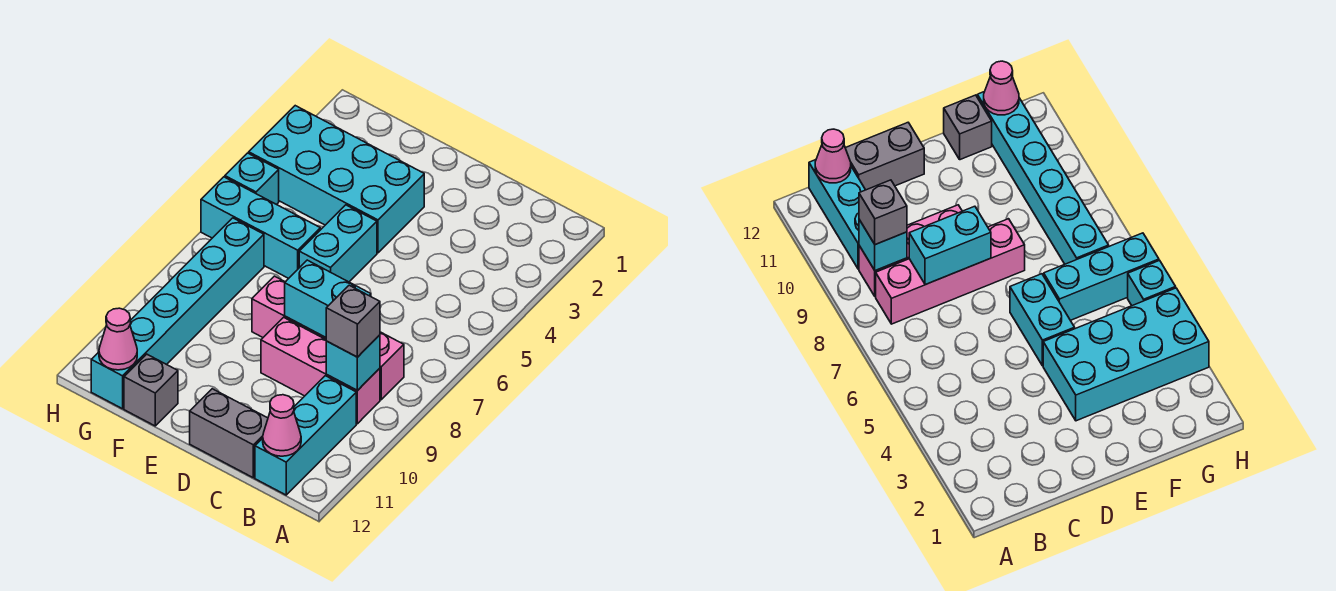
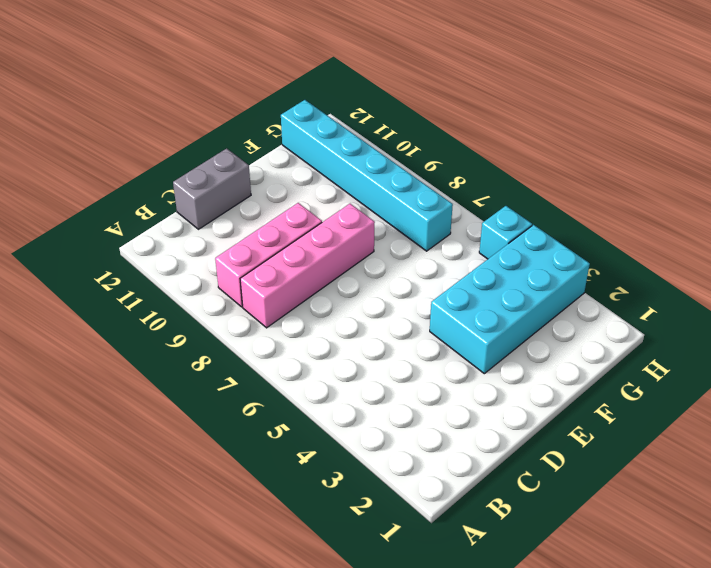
none -> cyan 1x3 brick [255,376,356,495]
none -> cyan 1x2 brick [299,205,377,282]
none -> cyan 1x3 brick [201,177,320,278]

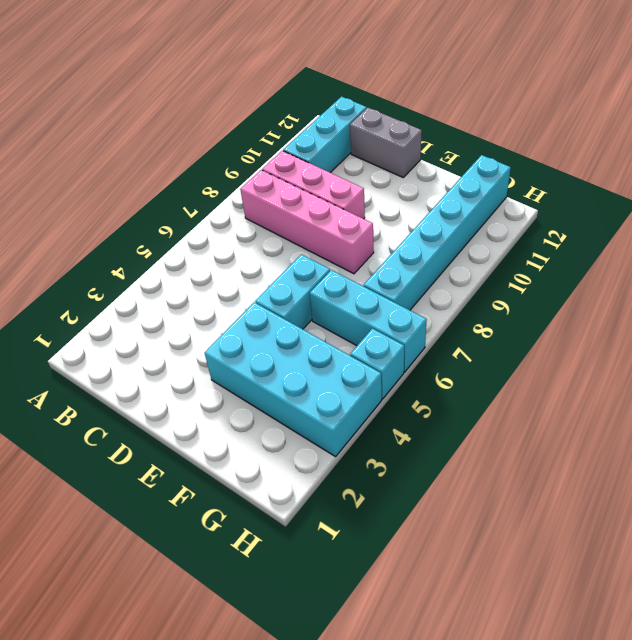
none -> grey 1x1 brick [124,354,178,426]
none -> cyan 1x1 brick [326,335,380,391]
none -> pink 1x1 cone [263,395,301,456]

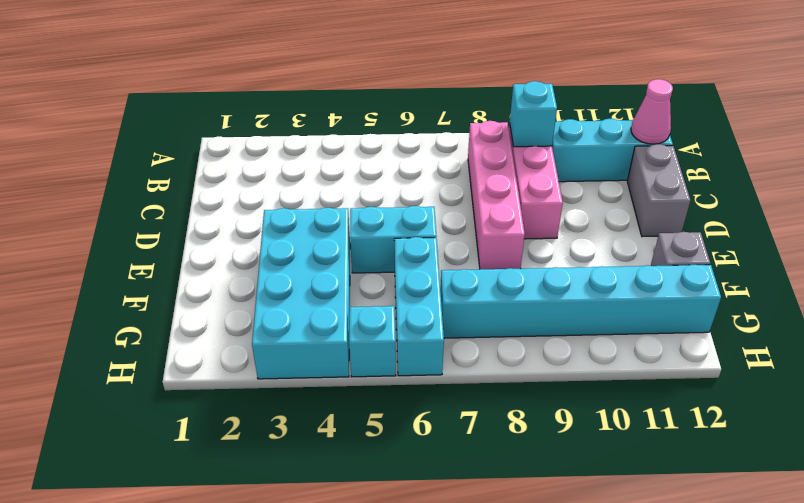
none -> cyan 1x2 brick [285,260,371,337]
none -> pink 1x1 cone [99,308,137,370]
none -> grey 1x1 brick [326,285,380,357]

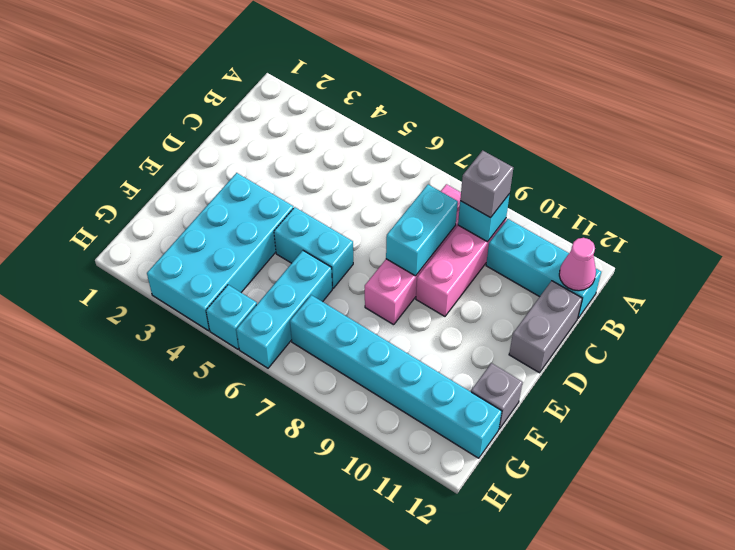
none -> pink 1x1 cone [99,308,137,370]

